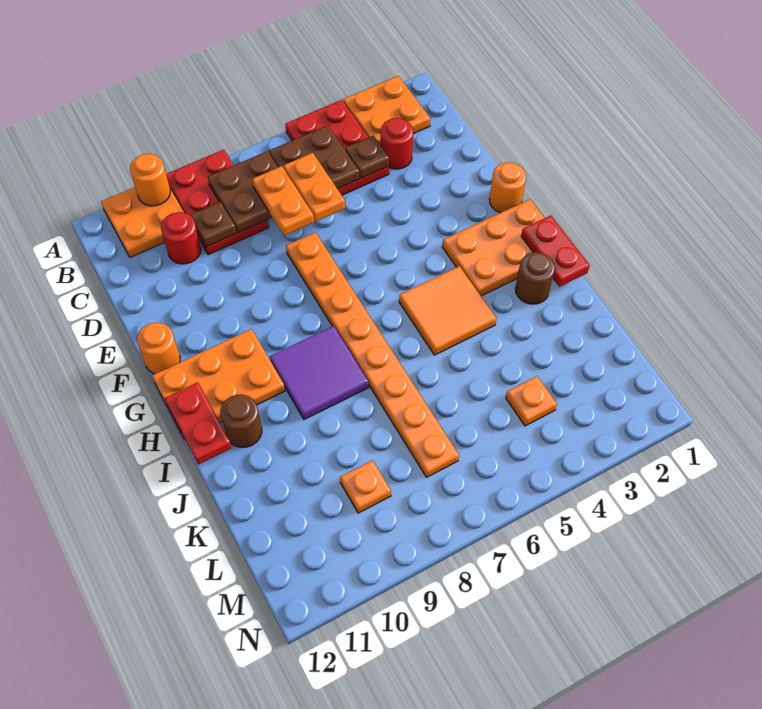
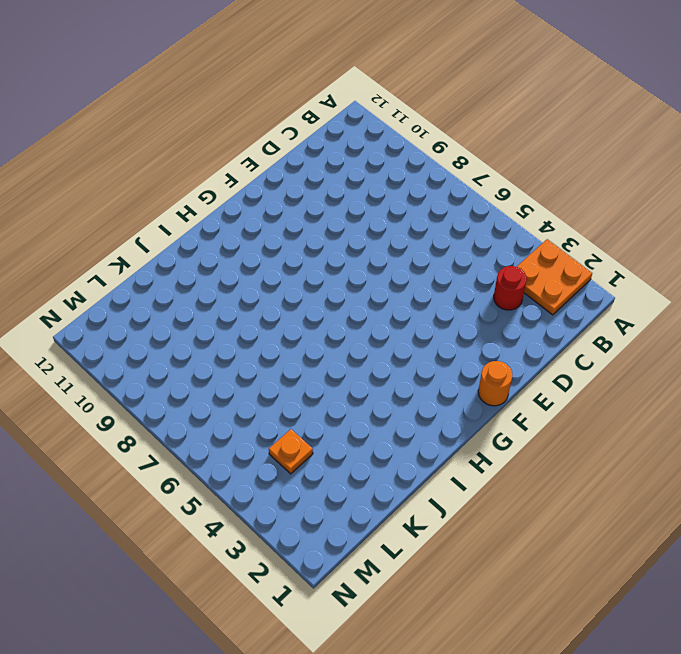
none -> red 2x3 plate [285,100,389,195]
none -> red 2x3 plate [166,150,269,255]
none -> orange 2x2 plate [101,187,184,257]

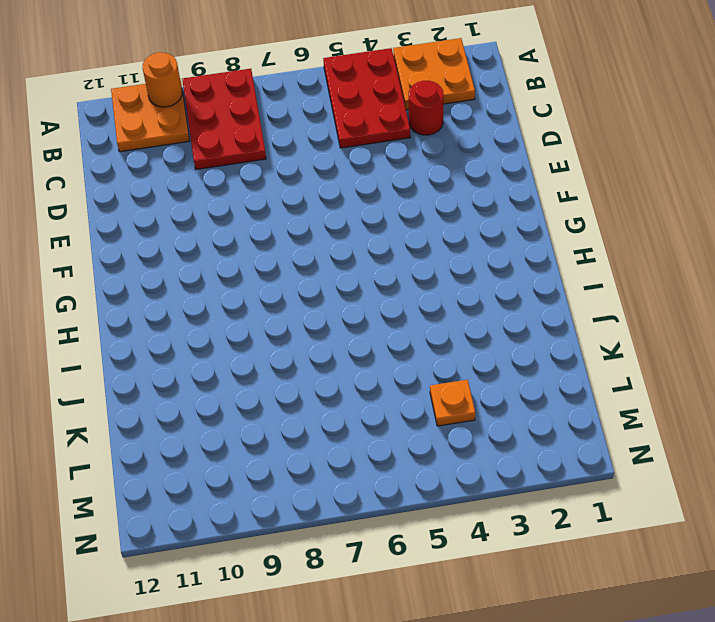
none -> red 1x1 round brick [161,212,201,264]
none -> orange 1x8 plate [286,232,459,477]
none -> orange 1x1 round brick [489,163,526,213]

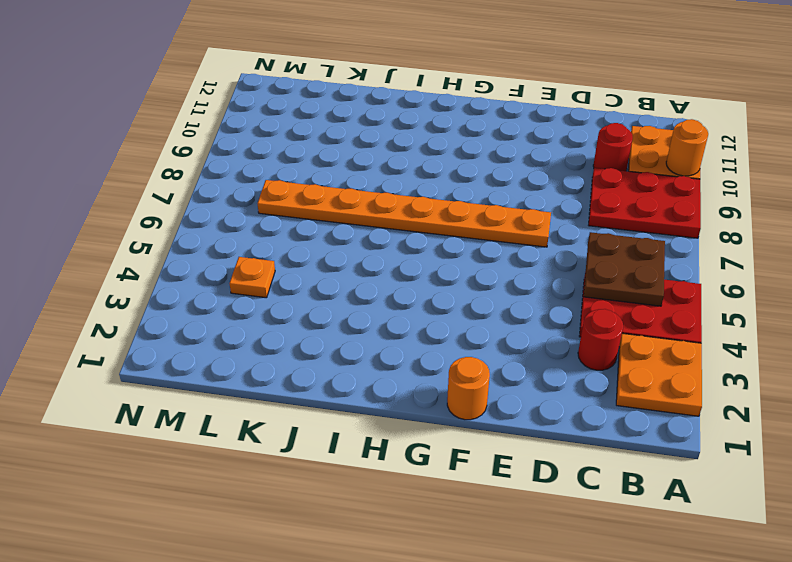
none -> orange 1x1 round brick [137,323,180,374]
none -> orange 2x3 plate [442,199,545,296]
none -> orange 2x3 plate [152,329,285,440]

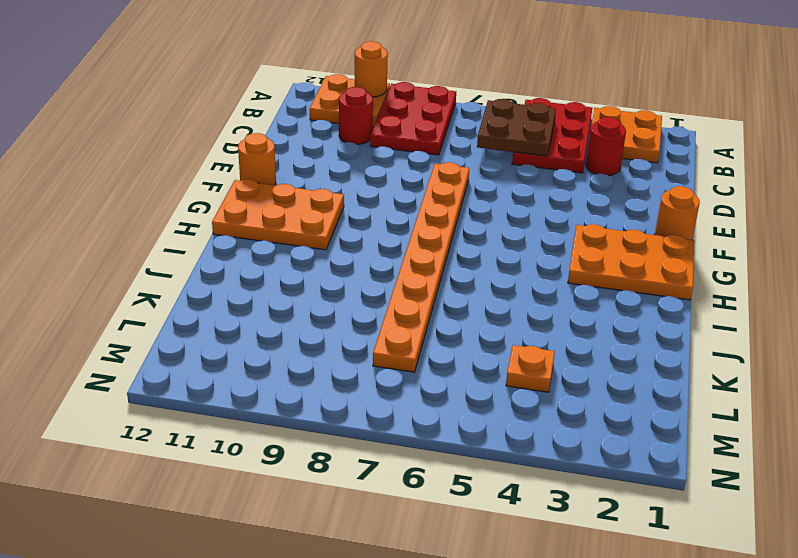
none -> orange 2x2 tile [399,266,496,355]
none -> purple 2x2 tile [270,326,369,419]
none -> brown 1x1 round brick [515,252,555,304]

